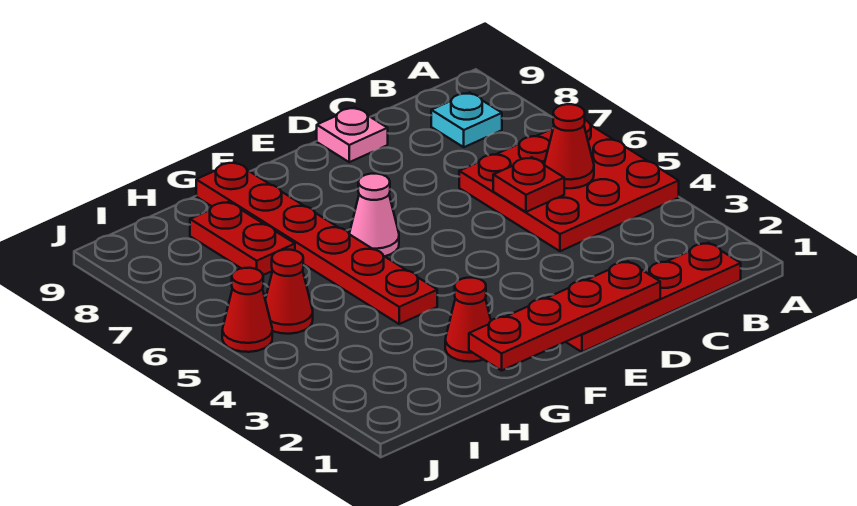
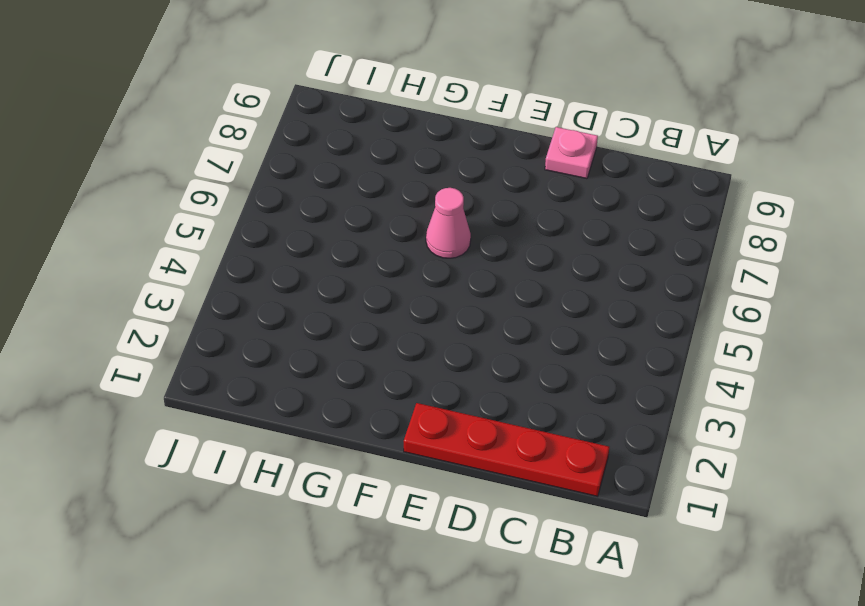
none -> red 3x3 plate [459,120,679,251]
none -> cyan 1x1 plate [431,93,502,147]
none -> red 1x1 cone [445,278,491,362]

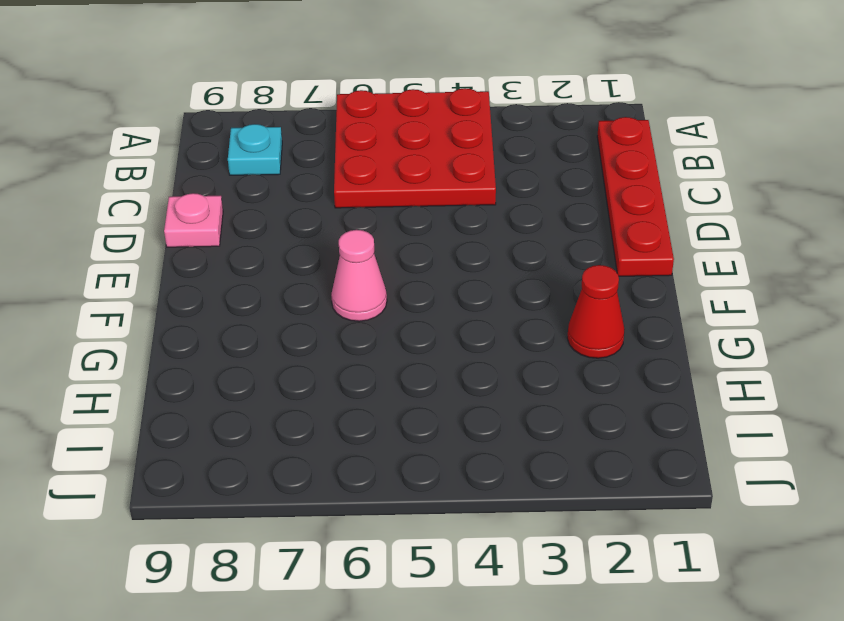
none -> red 1x6 plate [196,162,437,324]
none -> red 1x2 plate [190,202,295,275]
none -> red 1x1 cone [265,250,313,334]

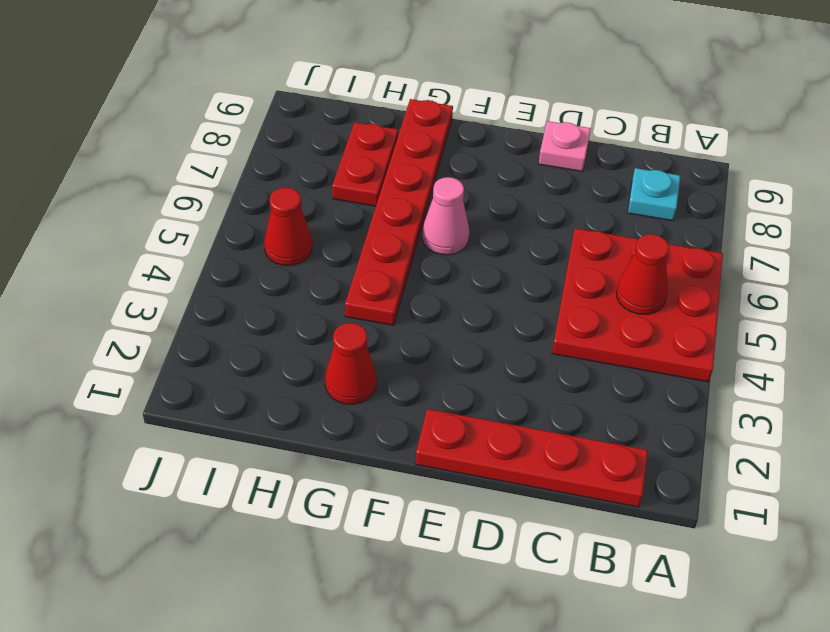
none -> red 1x1 cone [222,268,272,352]
none -> red 1x1 plate [493,157,564,212]
none -> red 1x4 plate [469,261,660,371]

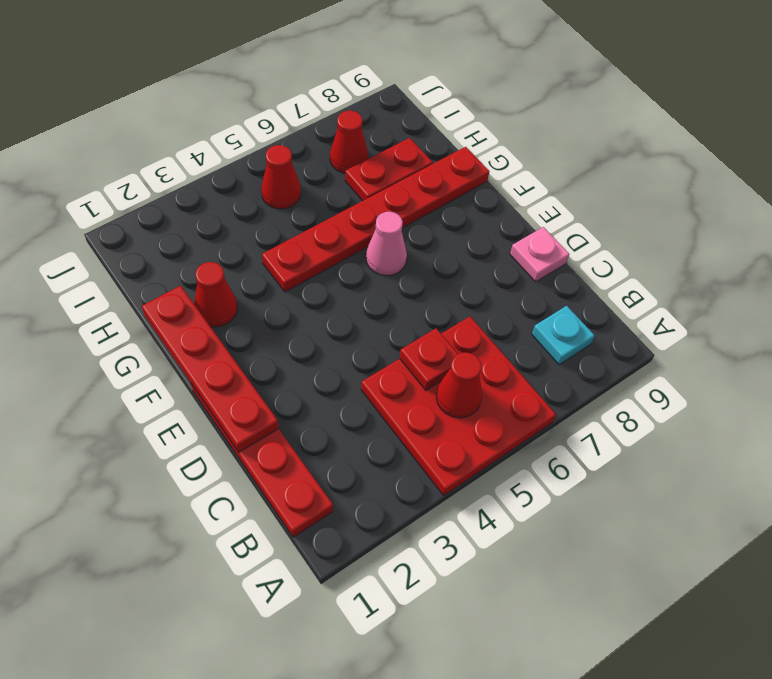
red 1x1 cone [330,111,368,173] -> red 1x1 cone moved to [222,268,272,352]

